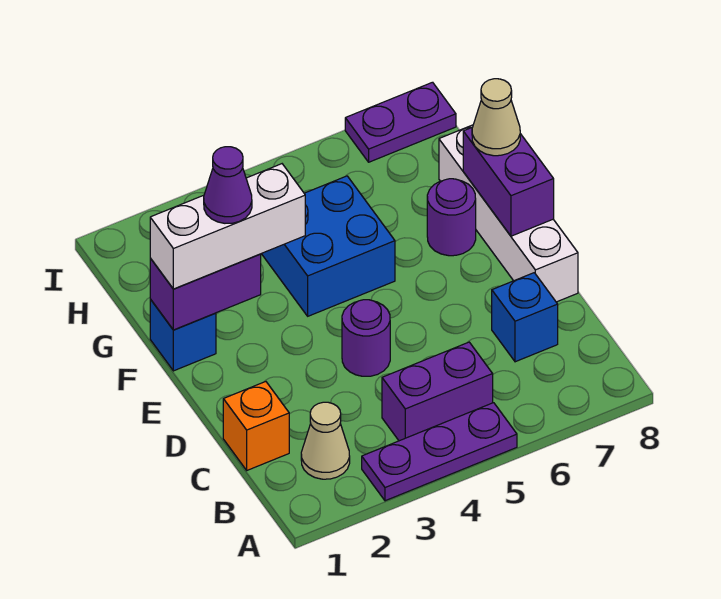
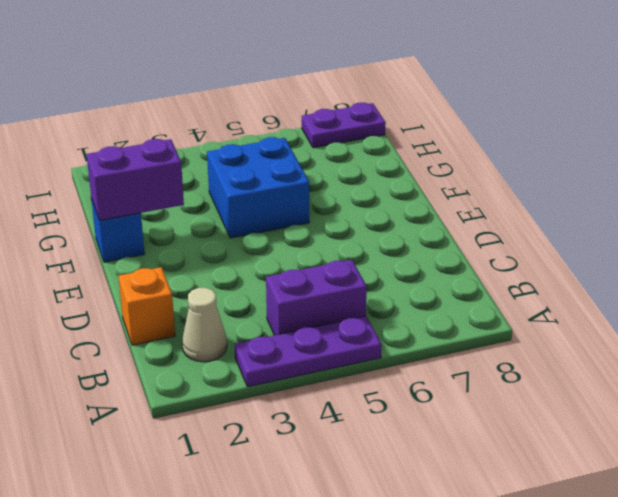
none -> blue 1x1 brick [492,273,558,362]
none -> purple 1x1 round brick [342,300,390,376]
none -> white 1x4 brick [439,125,578,302]

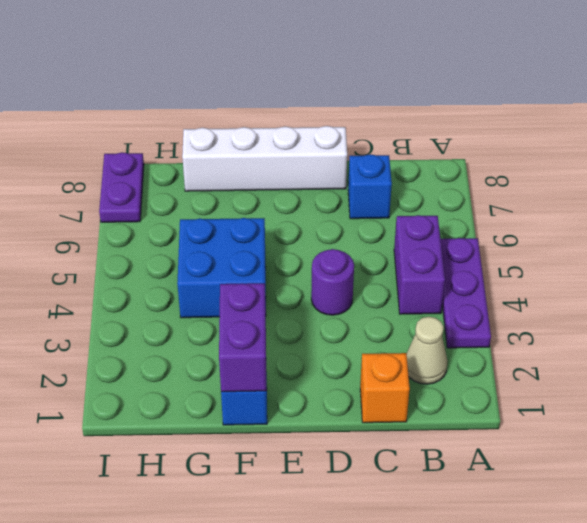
none -> purple 1x1 round brick [427,179,476,256]
none -> purple 1x2 brick [463,128,554,236]
none -> white 1x3 brick [150,164,305,289]

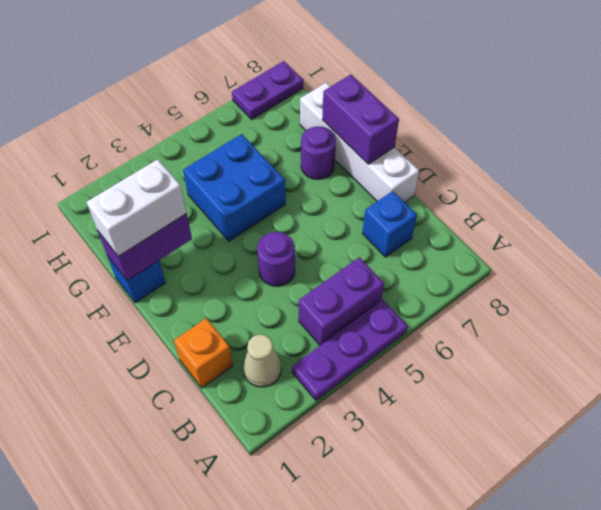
white 1x2 brick [87,159,187,256] -> white 1x3 brick [150,164,305,289]
none -> tan 1x1 cone [472,79,520,156]
none -> purple 1x1 cone [204,147,252,223]

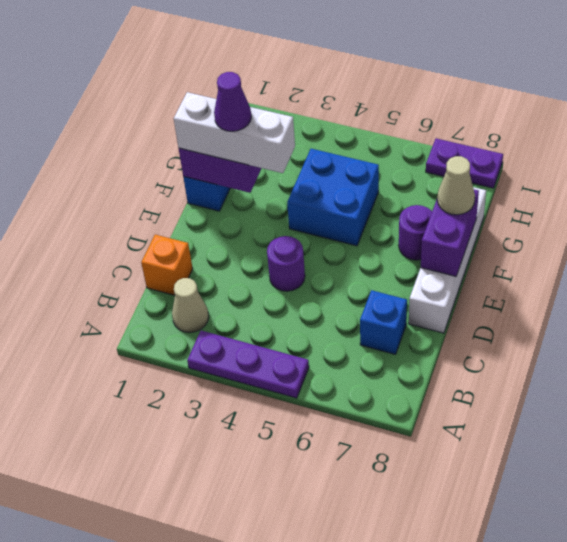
none -> purple 1x2 brick [382,342,493,441]

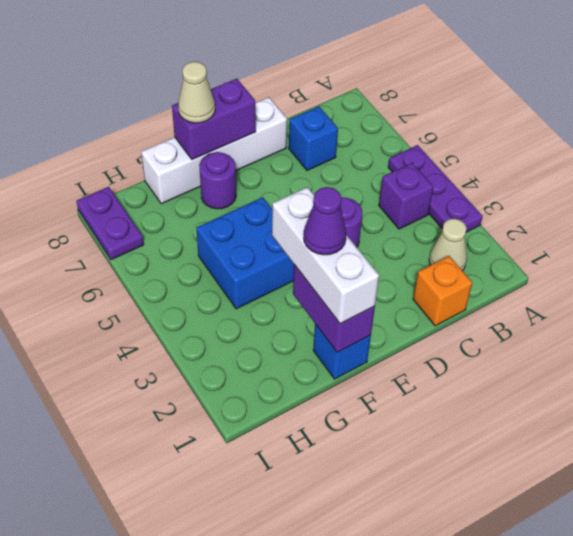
purple 1x1 brick [379,163,433,229] -> purple 1x2 brick [382,342,493,441]

